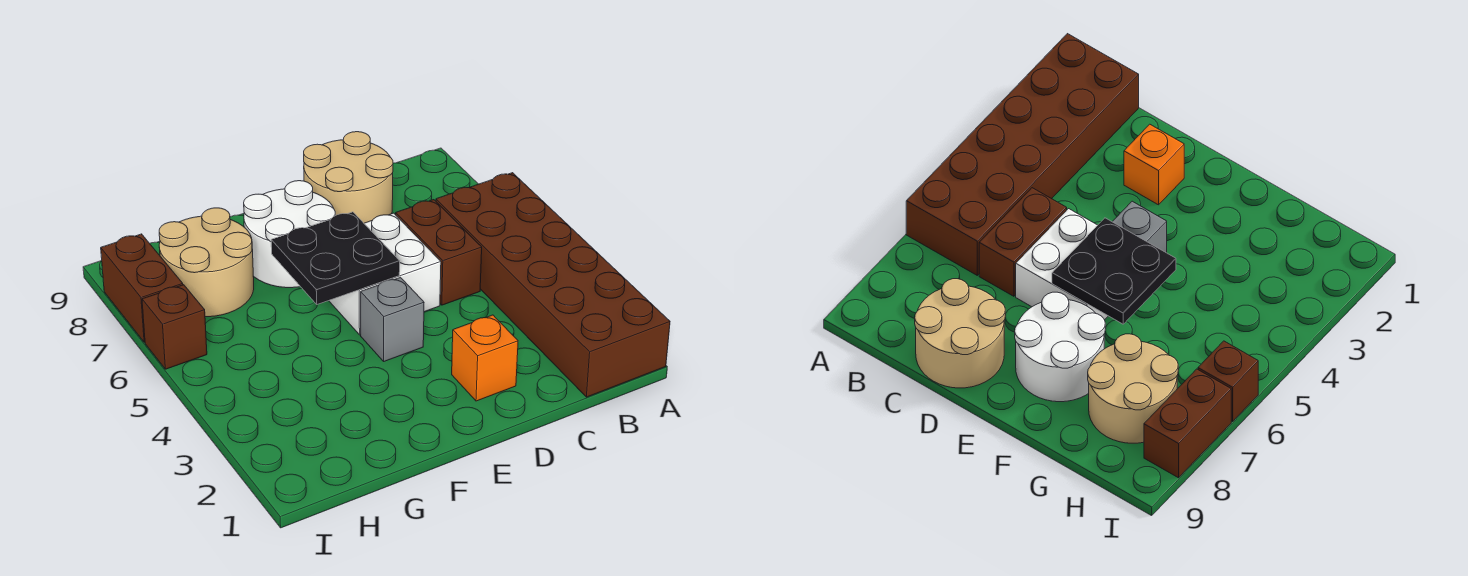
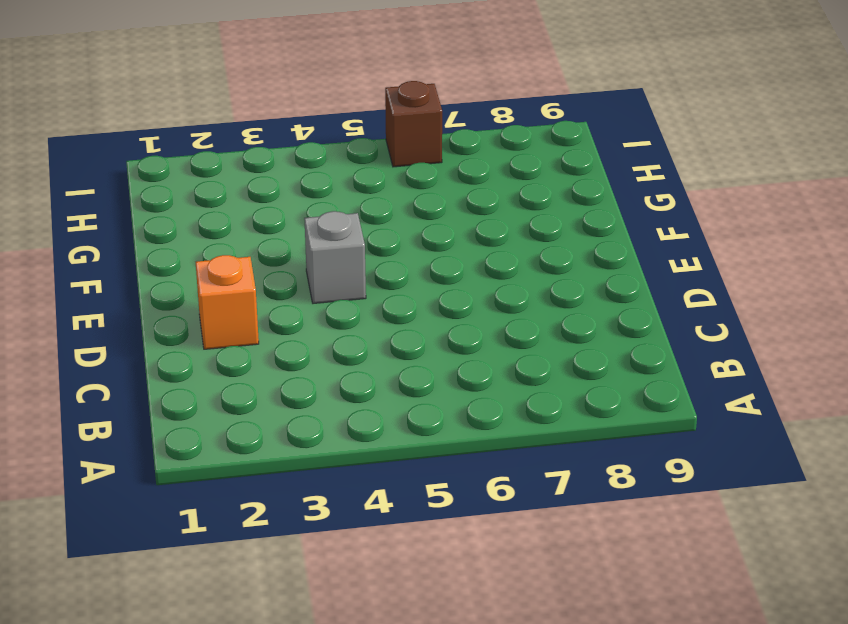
none -> brown 2x6 brick [436,173,670,397]
none -> brown 1x2 brick [396,200,482,305]

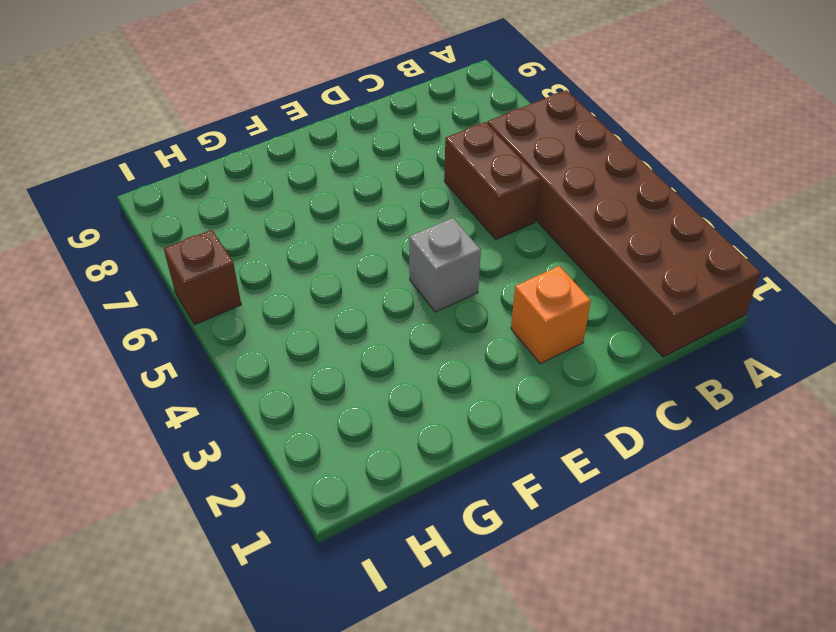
none -> tan 2x2 round brick [304,132,393,223]
none -> white 2x2 brick [329,213,441,335]

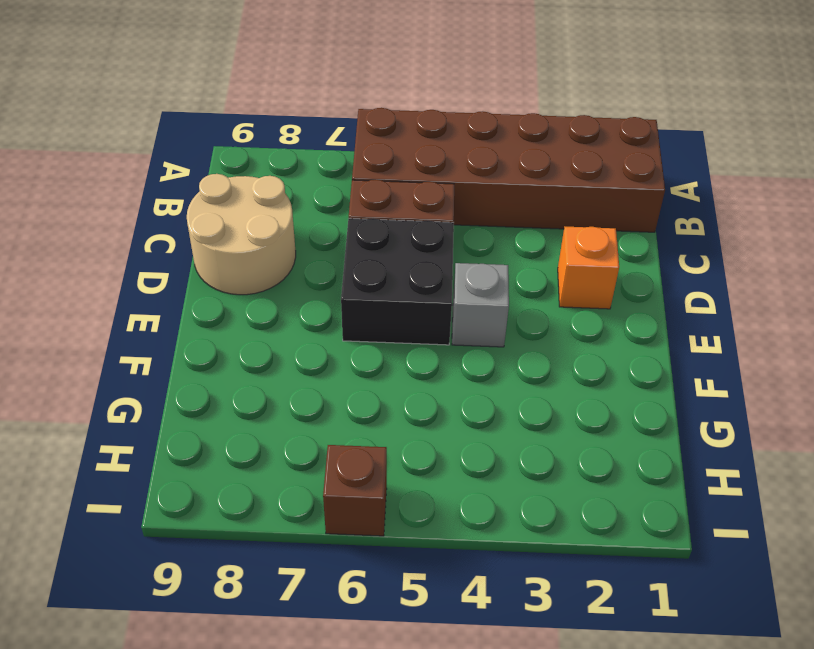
black 2x2 brick [341,218,454,345] -> white 2x2 brick [329,213,441,335]
none -> white 2x2 round brick [244,181,335,288]
none -> tan 2x2 round brick [159,208,254,317]

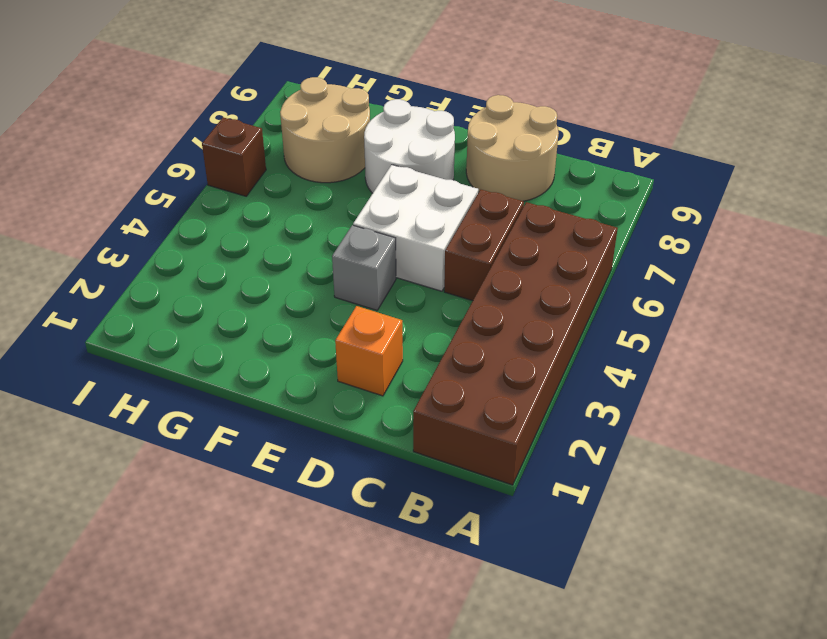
none -> brown 1x2 brick [101,234,183,342]
none -> black 2x2 plate [271,212,400,304]

